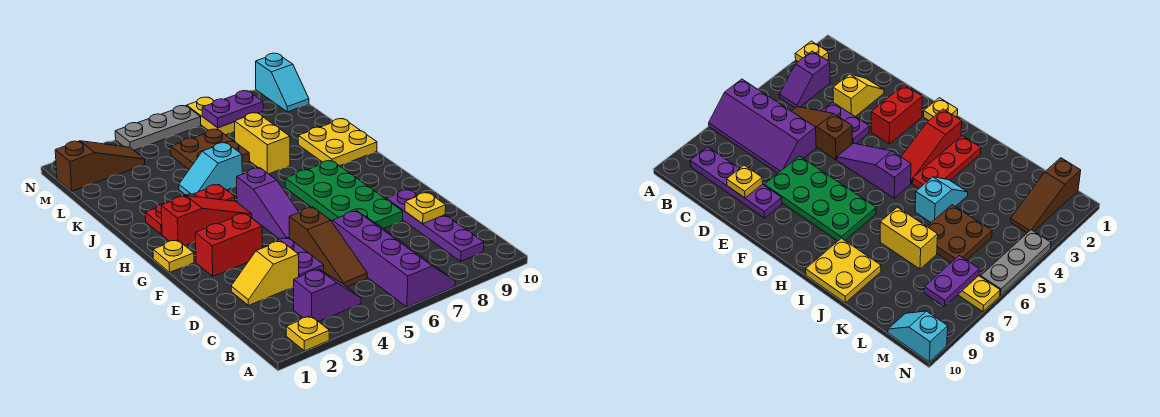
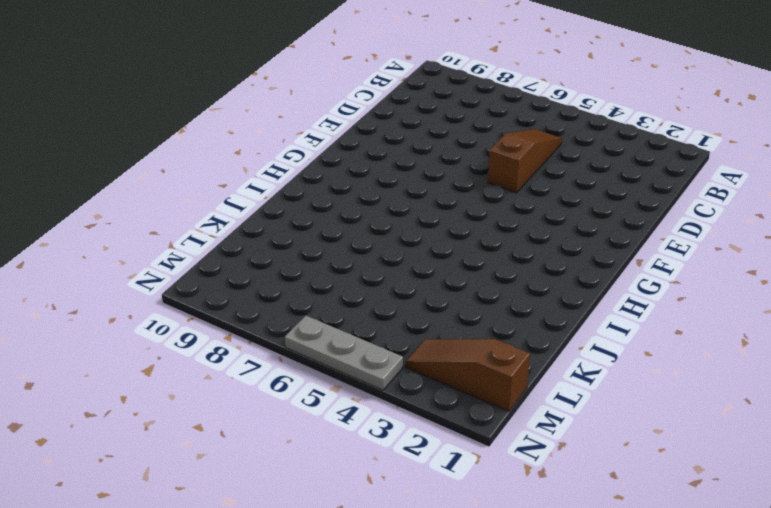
none -> yellow 1x1 plate [286,316,329,351]
none -> purple 2x4 slope [332,211,455,307]
none -> purple 1x2 slope [294,269,361,322]

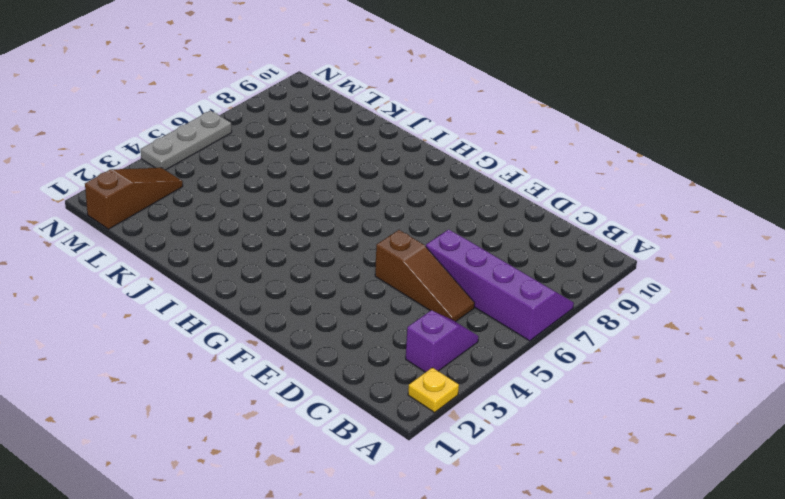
none -> purple 1x4 plate [386,189,484,261]
none -> yellow 1x2 slope [231,241,299,305]
none -> purple 1x2 plate [265,238,324,277]

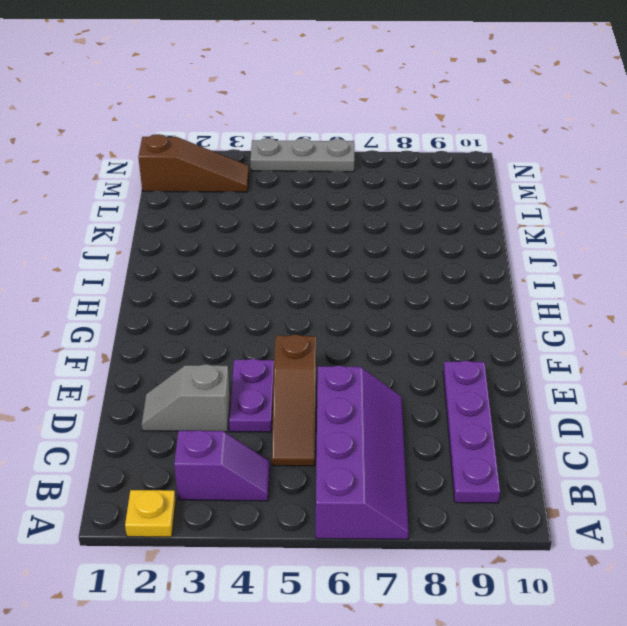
grey 1x2 slope [142,364,230,432] -> yellow 1x2 slope [231,241,299,305]
none -> green 2x4 plate [285,160,403,229]
none -> red 1x2 brick [195,213,262,276]
none -> purple 1x3 slope [237,168,299,239]

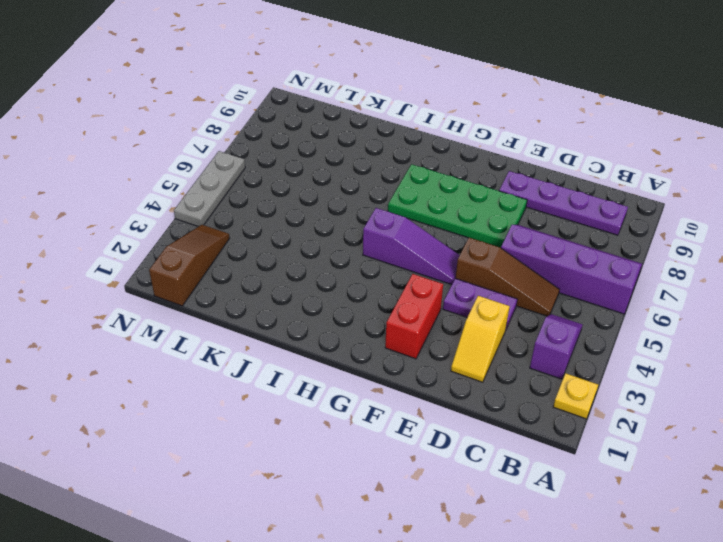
none -> yellow 1x1 plate [153,240,194,272]
none -> red 1x3 slope [161,196,252,246]
none -> red 1x3 plate [145,184,235,235]

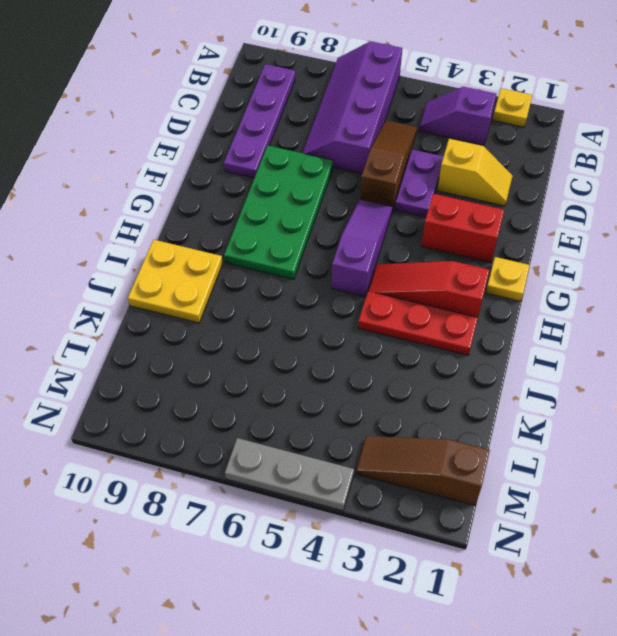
none -> cyan 1x2 slope [179,142,242,195]
none -> yellow 1x2 brick [235,113,290,174]
none -> brown 2x2 plate [171,129,250,169]

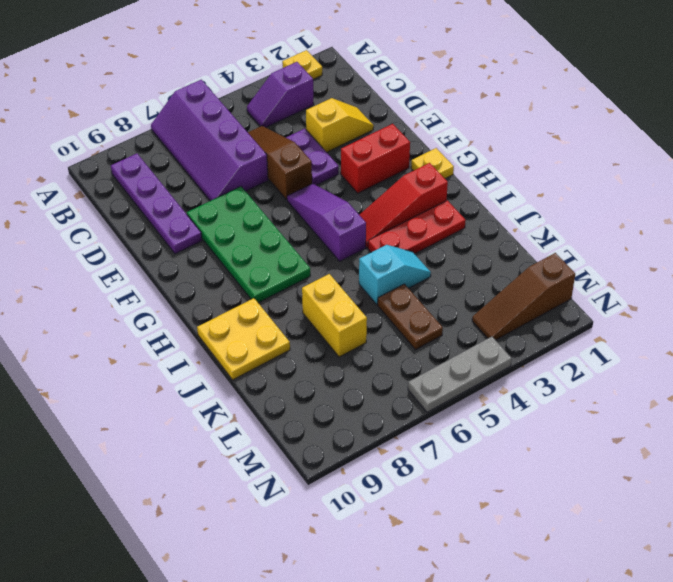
brown 1x2 plate [378,284,443,350] -> brown 2x2 plate [171,129,250,169]
none -> yellow 1x2 plate [187,97,235,135]
none -> cyan 1x2 slope [256,53,309,112]
none -> yellow 1x1 plate [405,192,446,224]

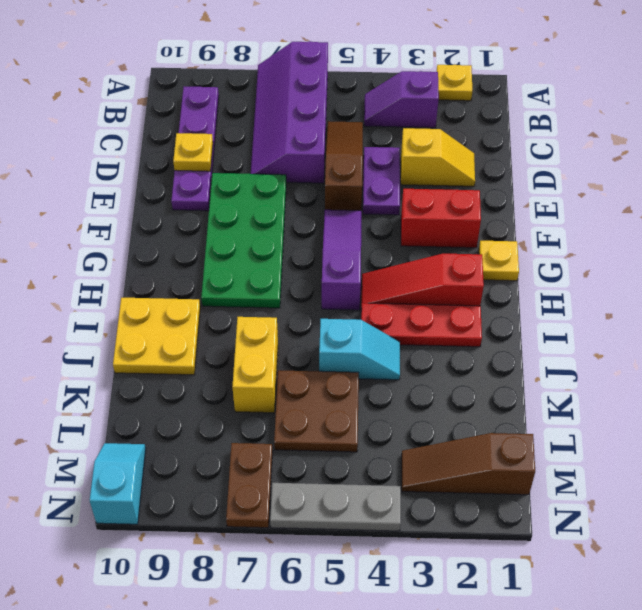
brown 1x2 plate [226,443,273,528] -> yellow 1x2 plate [187,97,235,135]
none -> purple 1x2 plate [202,91,263,128]

